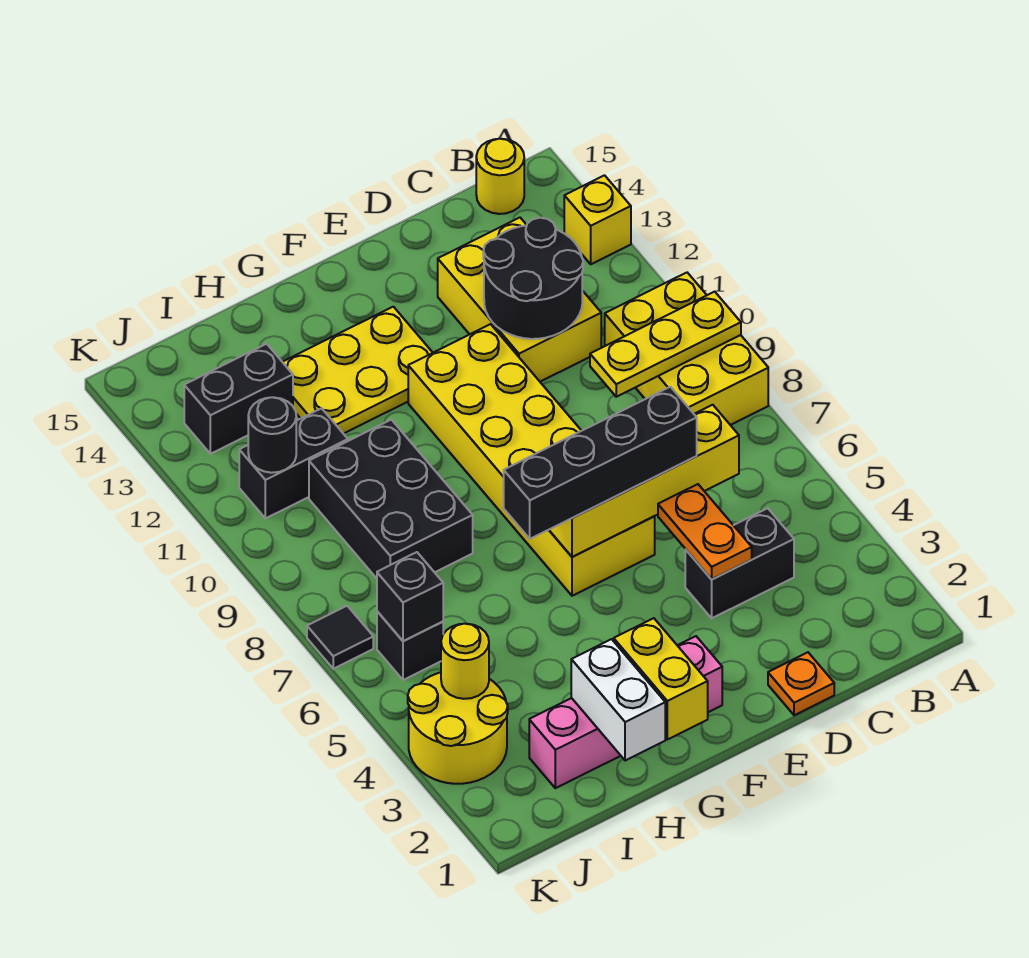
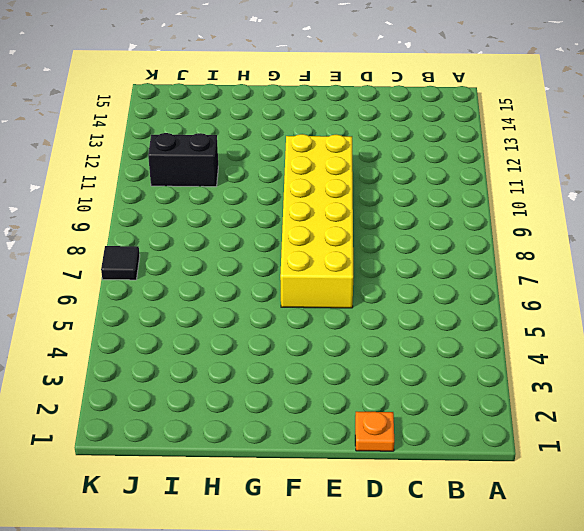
none -> yellow 2x3 brick [605,273,768,425]
none -> yellow 1x1 brick [564,175,631,264]
none -> yellow 1x1 round brick [476,139,524,214]

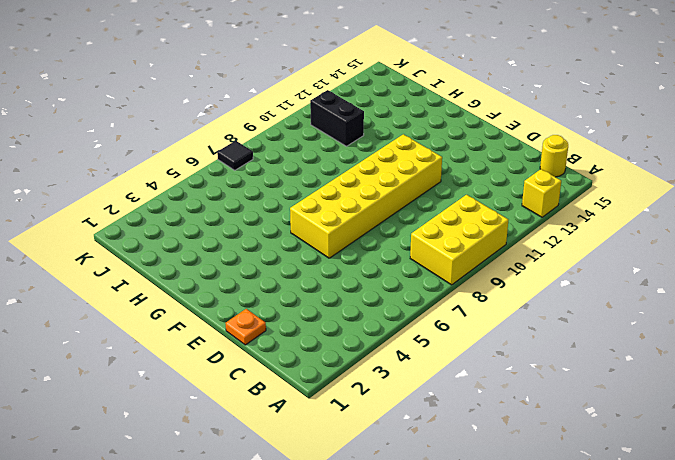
none -> black 1x2 brick [685,508,794,618]
none -> yellow 2x3 brick [438,218,601,382]
none -> pink 1x4 brick [529,636,722,788]

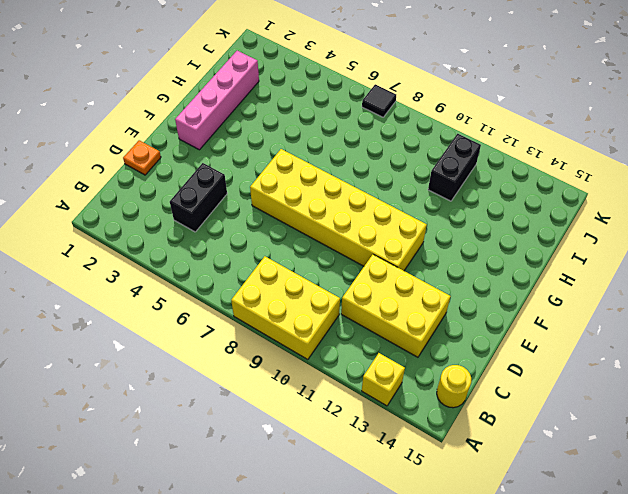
none -> yellow 2x3 plate [283,307,433,434]
none -> black 2x3 brick [309,420,473,578]
none -> black 1x2 brick [184,344,293,454]

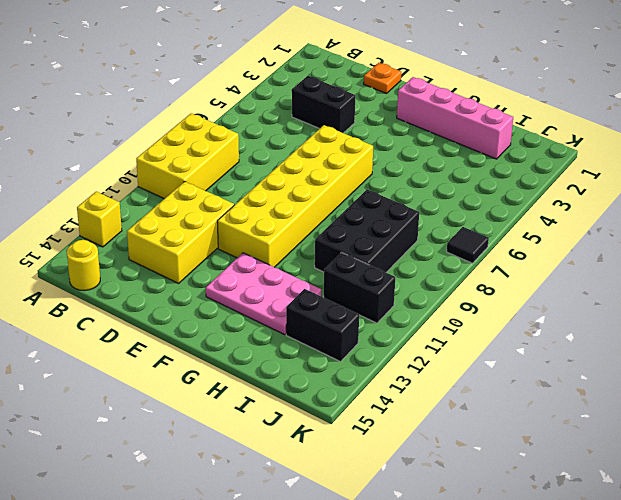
pink 2x3 plate [206,253,321,335] -> yellow 2x3 plate [283,307,433,434]
none -> yellow 2x2 round brick [408,672,508,784]
none -> black 1x1 brick [377,611,443,680]
none -> yellow 1x3 plate [590,292,741,397]

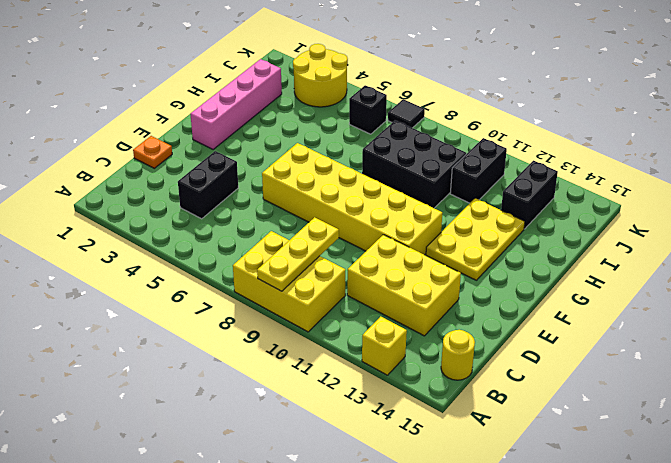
none -> yellow 1x4 brick [549,405,739,557]
none -> black 2x2 round brick [483,218,583,339]
none -> orange 1x2 plate [658,484,752,579]

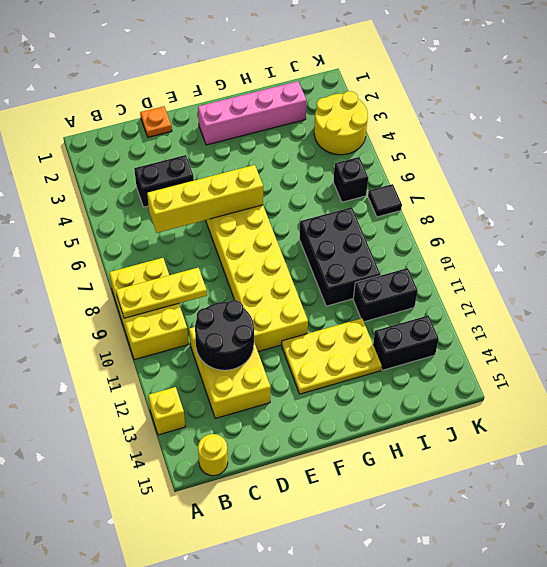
none -> orange 1x2 plate [658,484,752,579]
none -> yellow 1x2 brick [614,618,708,739]
none -> white 1x2 brick [571,639,665,761]

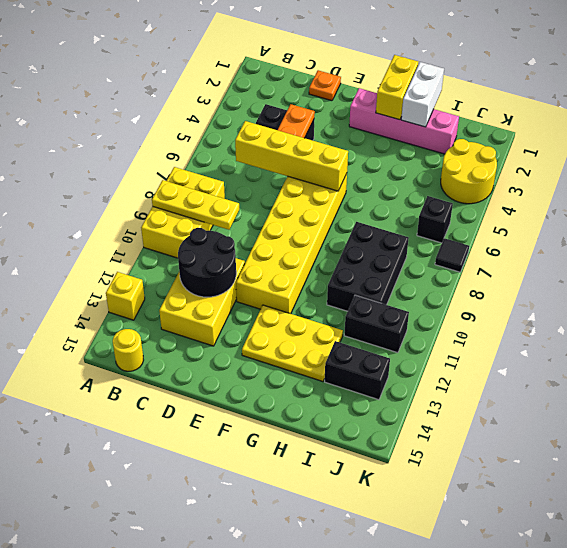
none -> yellow 1x1 round brick [441,624,489,699]
none -> black 1x1 brick [377,552,443,641]
none -> black 1x1 round brick [248,397,296,473]

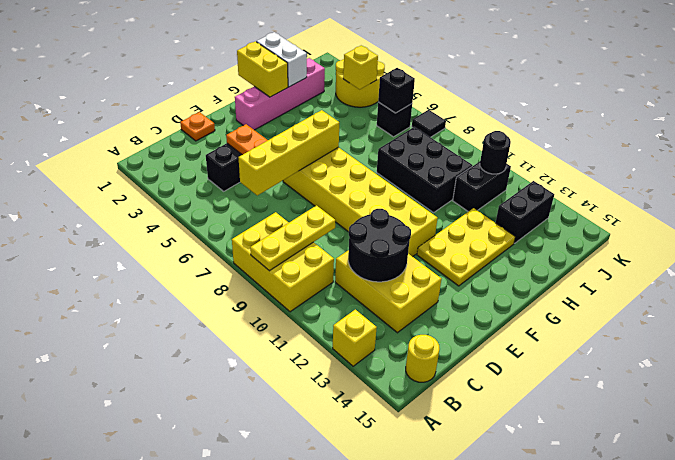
yellow 1x1 brick [343,45,378,89] -> yellow 1x1 round brick [441,624,489,699]
none -> black 1x4 brick [504,387,697,539]

